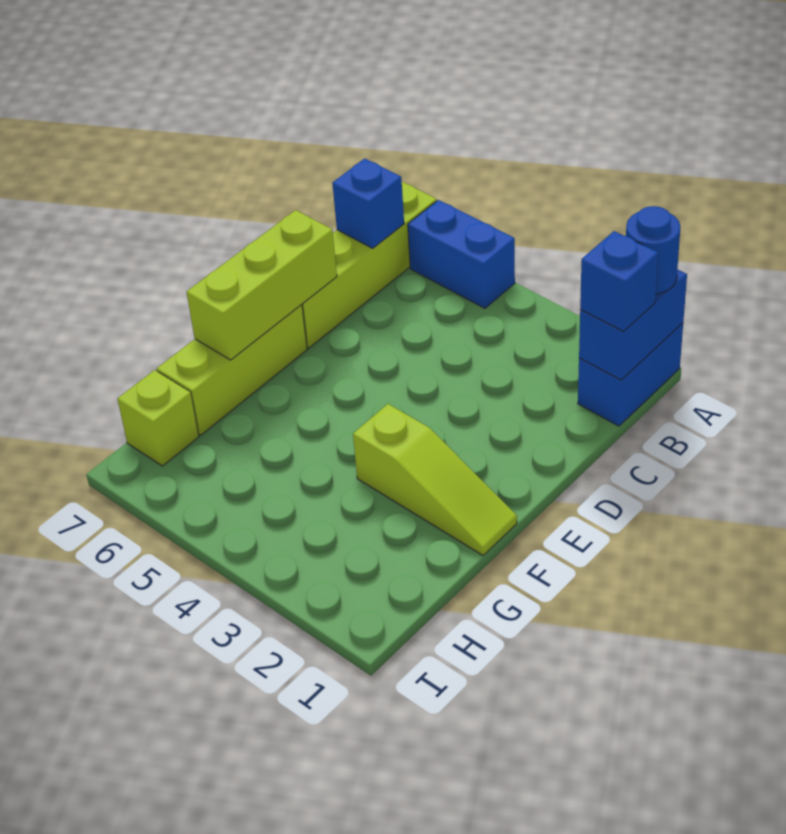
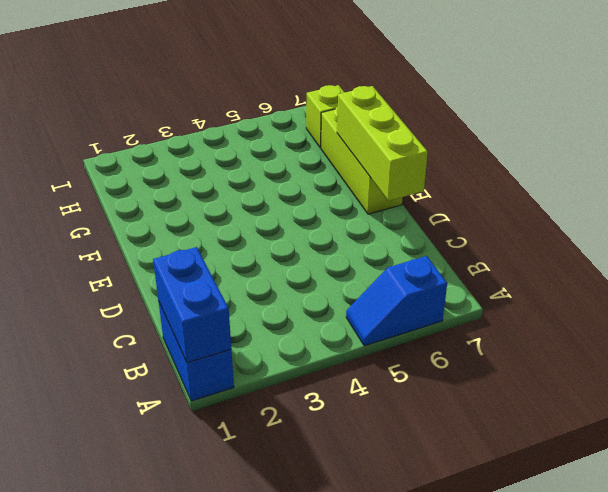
blue 1x2 slope [346,256,447,346] -> blue 1x2 brick [408,200,515,308]
none -> lime 1x4 brick [302,182,437,348]
none -> lime 1x3 slope [353,404,517,555]

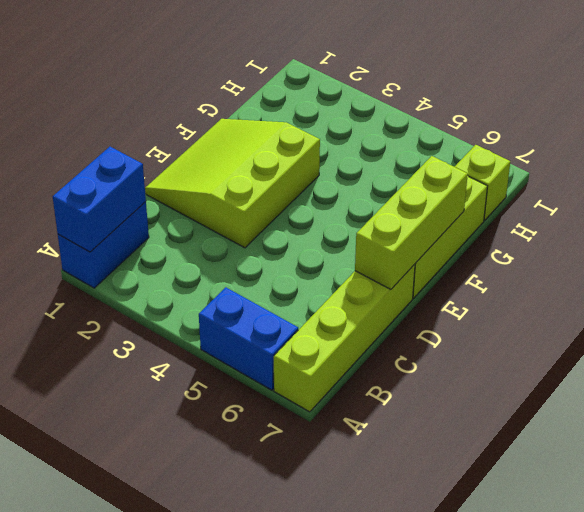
lime 3x3 slope [145,119,320,248] -> lime 1x3 slope [353,404,517,555]
none -> blue 1x1 brick [332,159,404,248]
none -> blue 1x1 round brick [626,206,680,294]

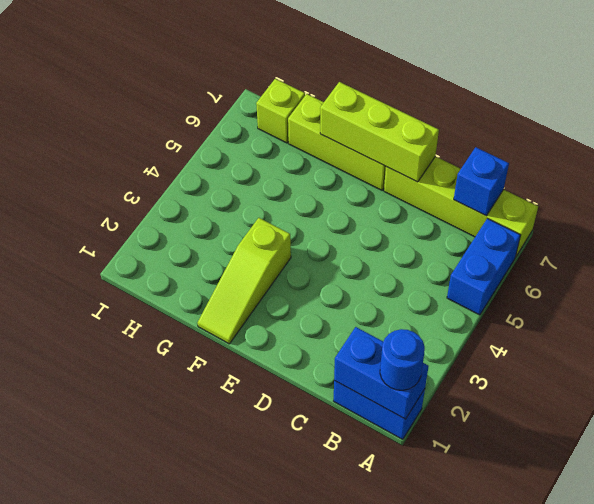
none -> blue 1x1 brick [580,231,658,331]

